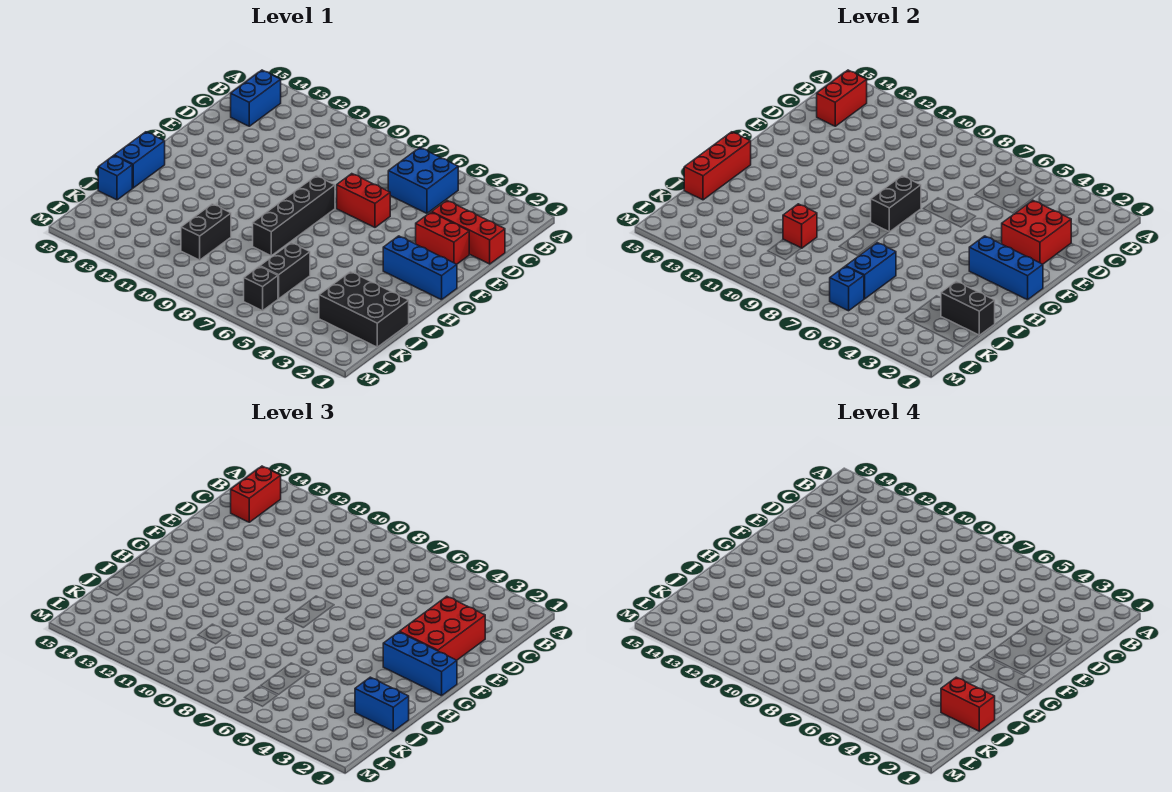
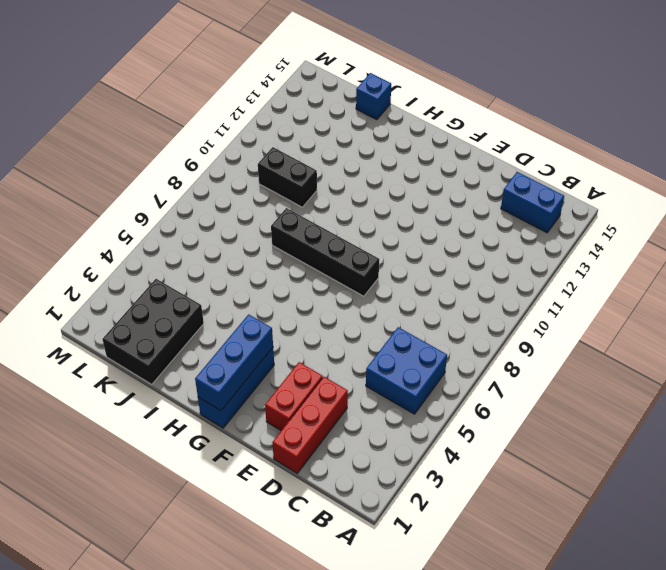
none -> red 1x2 brick [337,174,390,227]
none -> blue 1x2 brick [114,132,165,188]
none -> black 1x2 brick [260,243,310,299]

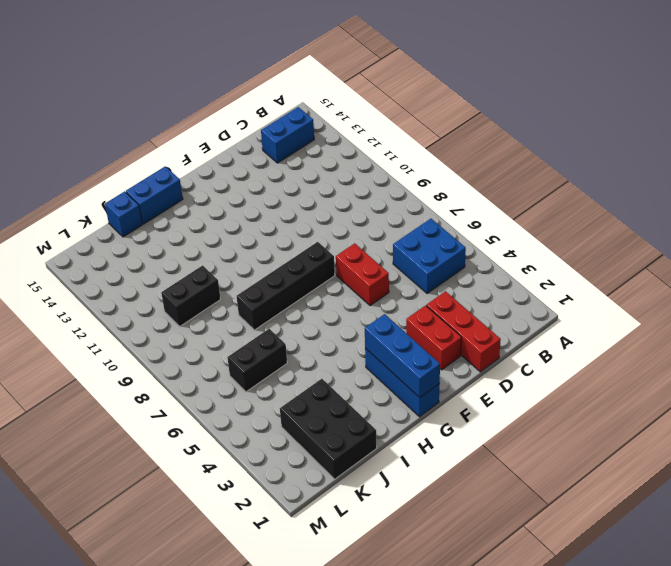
none -> black 1x1 brick [244,266,278,311]
none -> red 1x2 brick [817,70,867,126]
none -> red 2x2 brick [1002,200,1071,264]

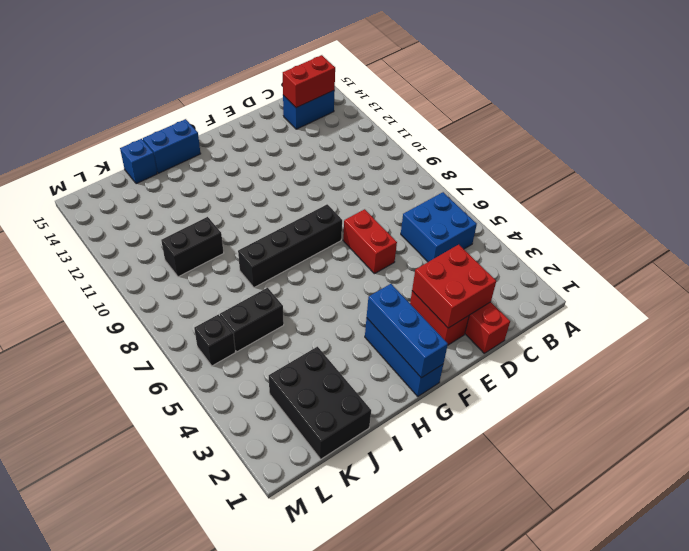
none -> black 1x2 brick [871,176,921,232]
none -> red 1x3 brick [684,132,751,200]
none -> black 1x2 brick [941,281,995,335]

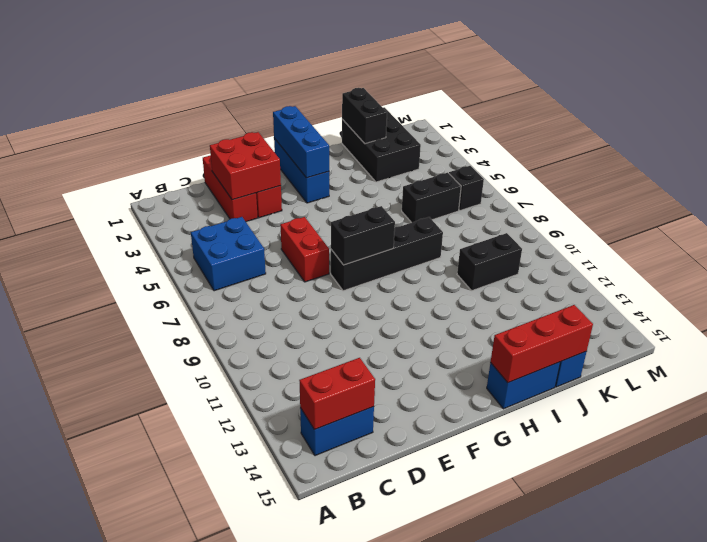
none -> blue 1x2 brick [846,243,896,299]
none -> red 1x1 brick [783,204,817,248]
none -> blue 1x1 brick [830,266,864,311]

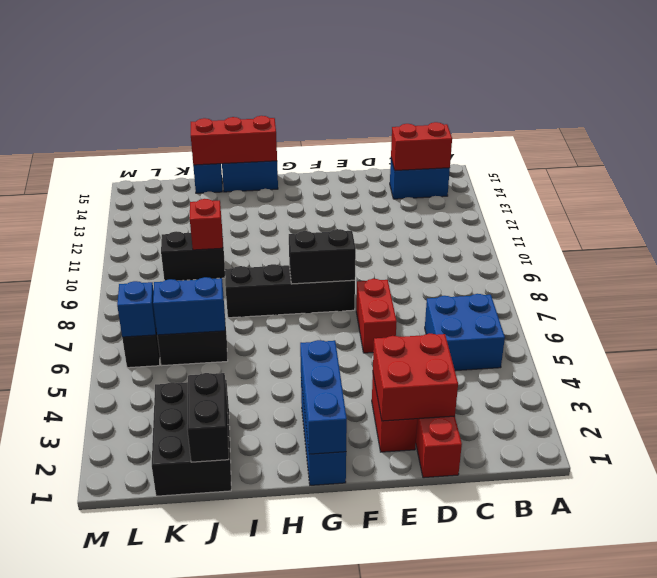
none -> red 1x2 brick [231,466,281,522]
none -> red 2x3 brick [399,596,485,660]
none -> blue 1x3 brick [383,632,457,696]

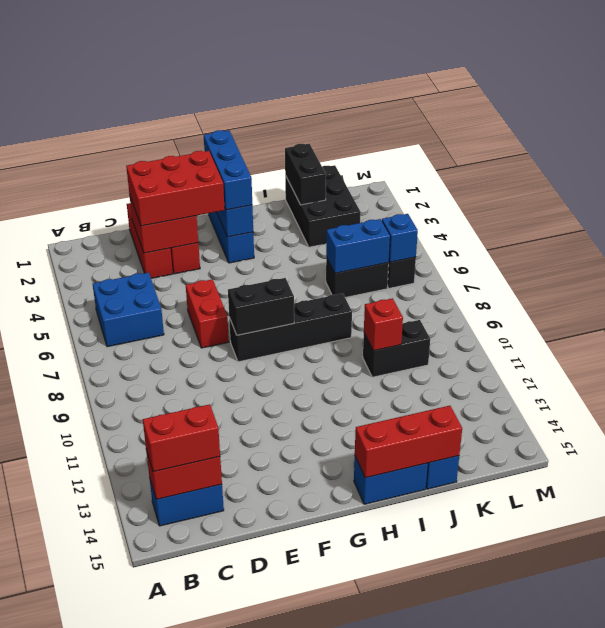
none -> blue 1x2 brick [355,677,409,731]
none -> red 1x2 brick [941,677,995,731]

